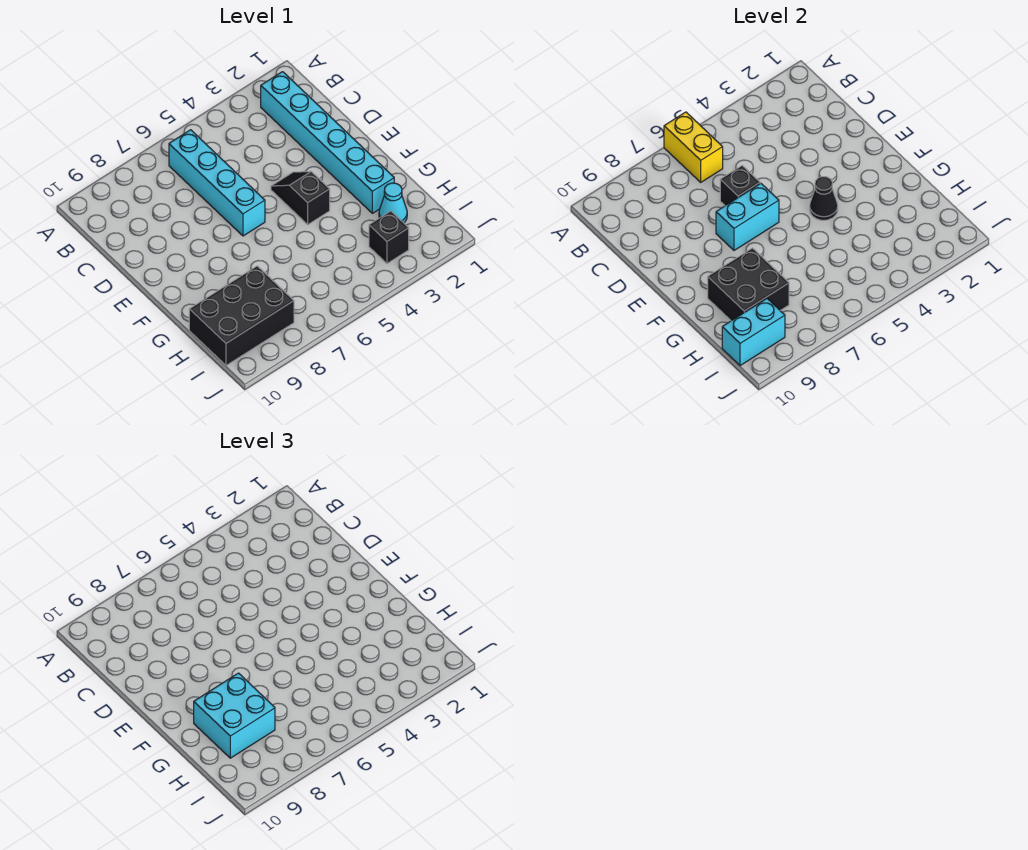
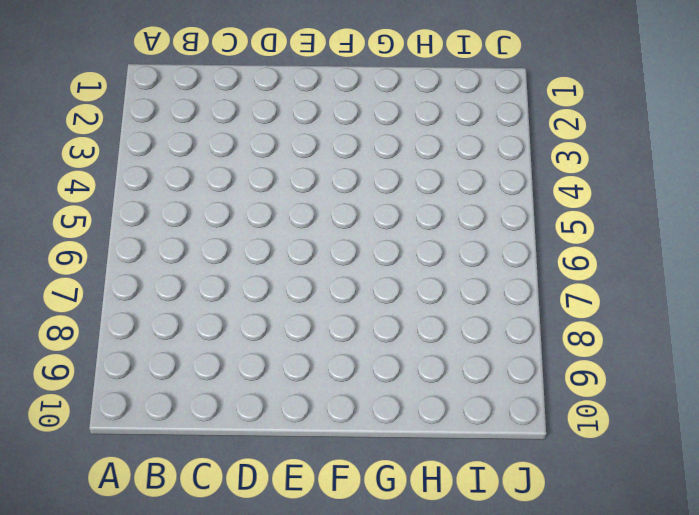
none -> cyan 1x6 brick [261,72,394,213]
none -> cyan 1x4 brick [169,130,265,236]
none -> black 1x2 slope [271,171,330,225]

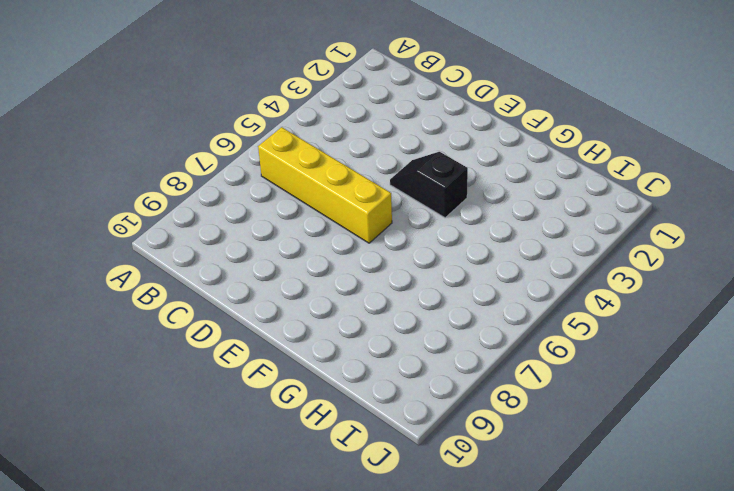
yellow 1x4 brick [258,127,392,243] -> cyan 1x4 brick [169,130,265,236]
none -> cyan 1x6 brick [261,72,394,213]
none -> cyan 1x1 cone [379,183,407,223]
none -> black 2x3 brick [189,266,294,366]

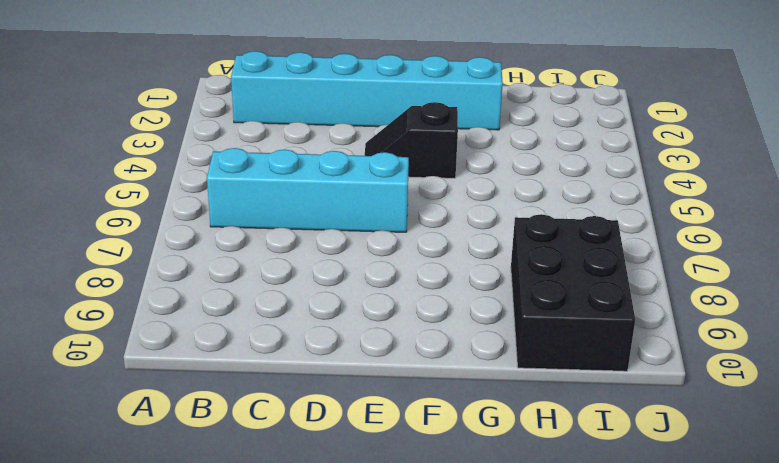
none -> cyan 1x1 cone [379,183,407,223]
none -> black 1x1 brick [369,211,409,264]
none -> yellow 1x2 brick [664,112,723,182]

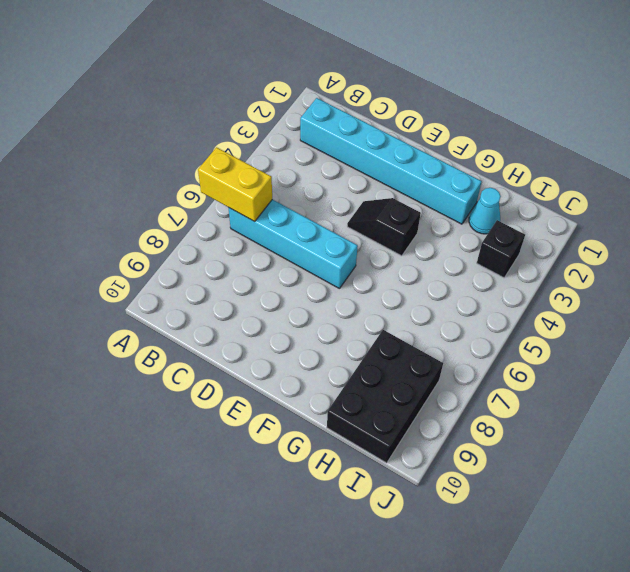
none -> black 1x1 brick [720,166,760,206]
none -> cyan 1x2 brick [716,183,779,250]
none -> black 1x1 cone [810,177,838,220]

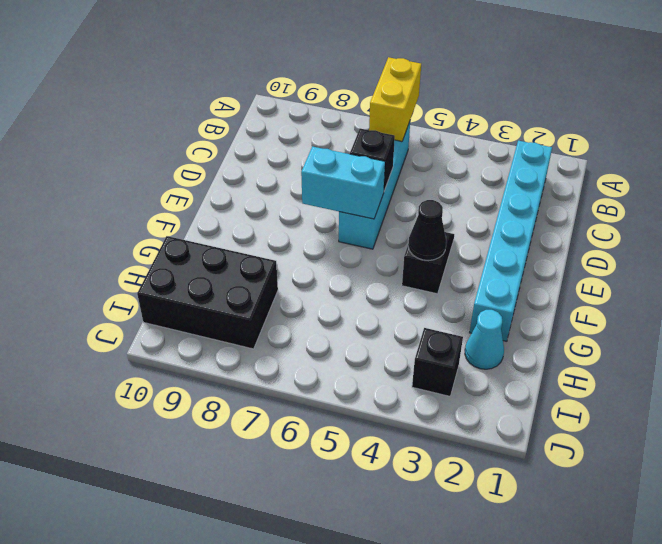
none -> black 2x2 brick [708,248,789,321]
none -> cyan 1x2 brick [722,299,785,366]
none -> cyan 2x2 brick [194,673,275,758]

